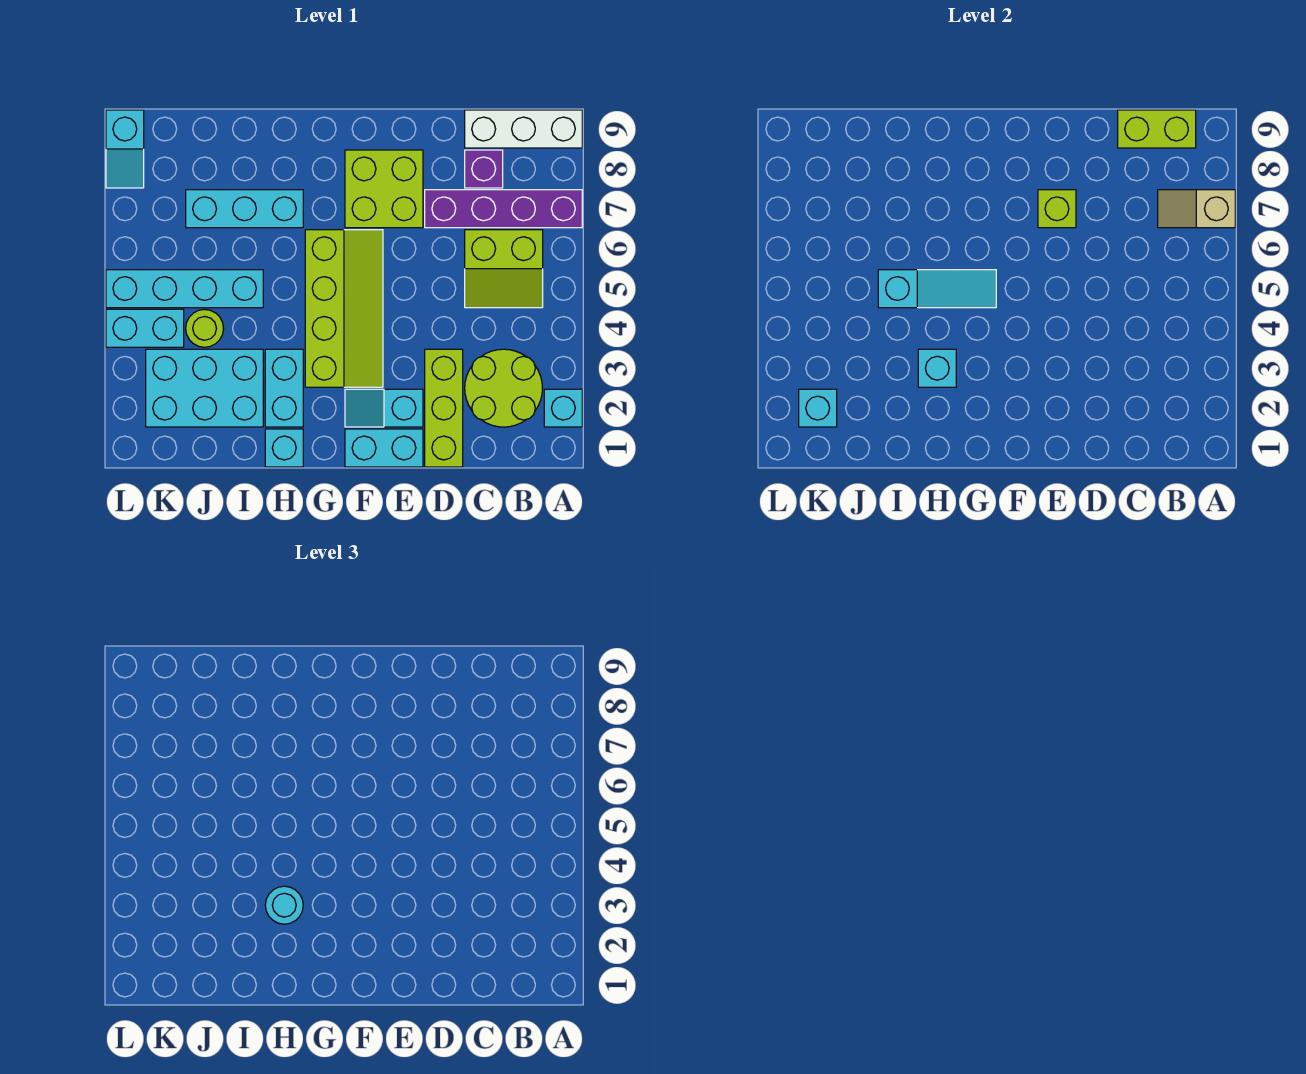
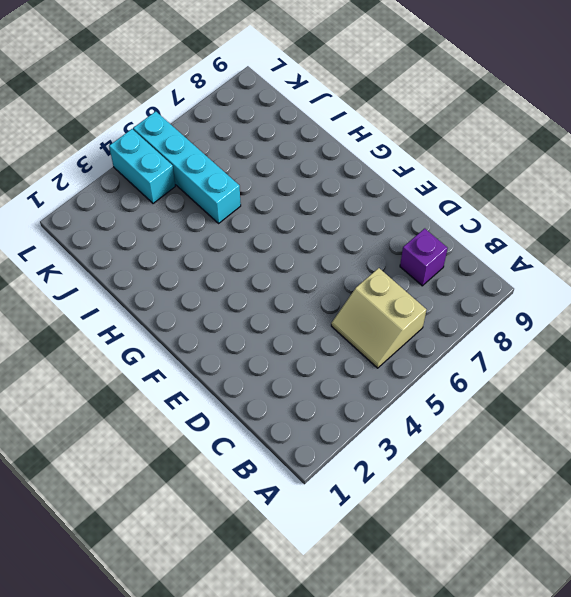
tan 2x2 slope [331,268,426,368] -> lime 2x2 slope [465,230,543,308]
none -> cyan 1x1 brick [544,389,582,427]
none -> purple 1x4 brick [425,190,582,228]
none -> white 1x3 brick [465,110,582,148]

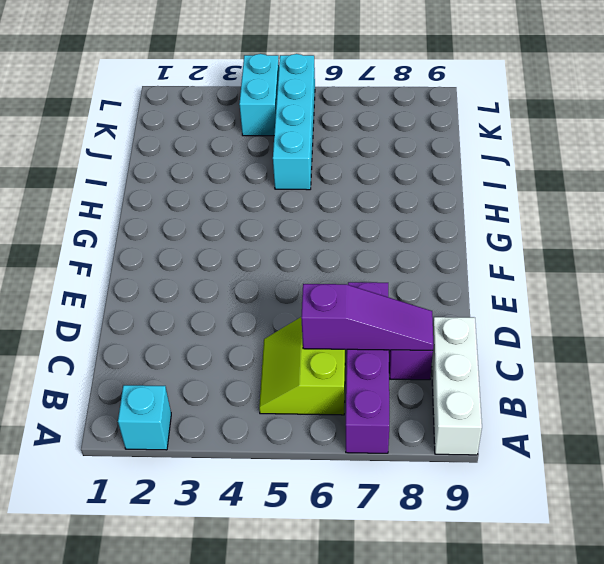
purple 1x3 slope [301,284,434,350] -> none
none -> lime 2x2 round brick [465,349,542,427]
none -> lime 1x3 brick [425,349,463,467]
none -> cyan 1x2 brick [345,429,423,467]

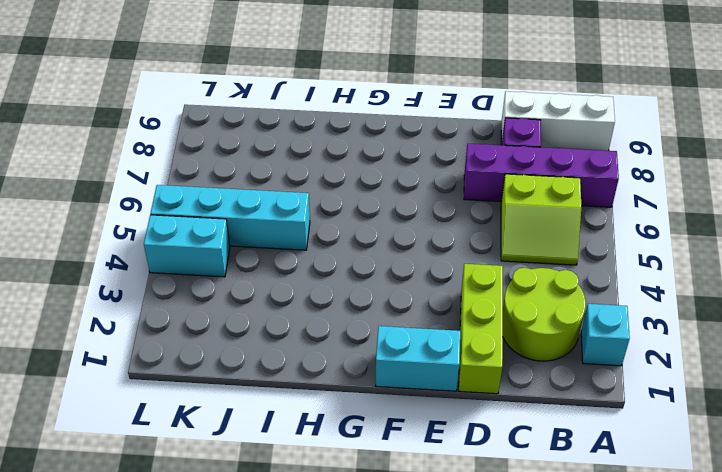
none -> cyan 1x2 slope [345,389,423,427]
none -> lime 2x2 brick [345,150,423,228]
none -> lime 2x4 slope [305,230,383,387]

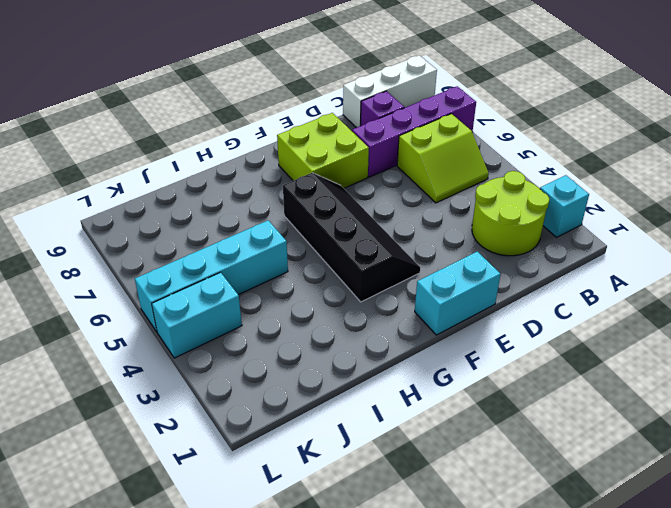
black 2x4 slope [283,173,420,302] -> lime 2x4 slope [305,230,383,387]
none -> lime 1x3 brick [425,349,463,467]
none -> cyan 1x2 slope [345,389,423,427]
none -> cyan 1x1 brick [265,429,303,467]

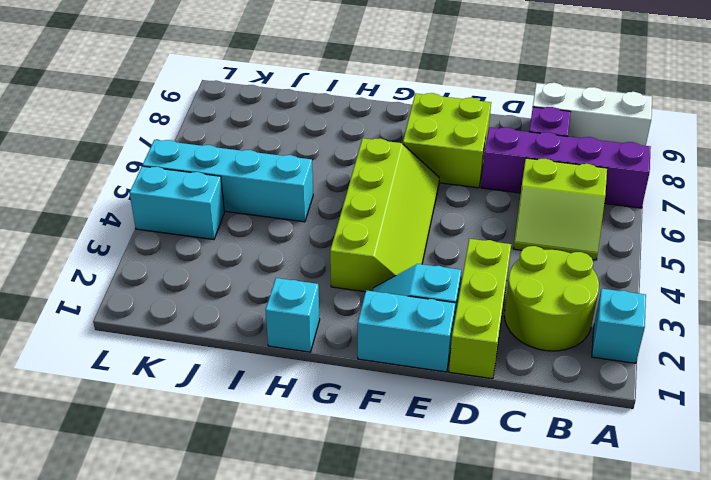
none -> cyan 1x2 brick [265,349,303,427]
none -> cyan 1x3 brick [186,190,303,228]
none -> cyan 2x3 brick [146,349,263,427]

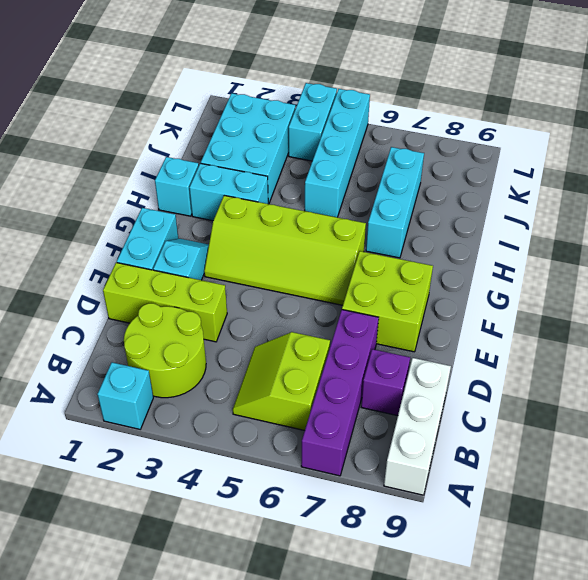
none -> lime 1x1 round brick [186,309,224,347]
none -> cyan 1x2 slope [106,110,144,188]
none -> tan 1x2 slope [1158,190,1235,228]

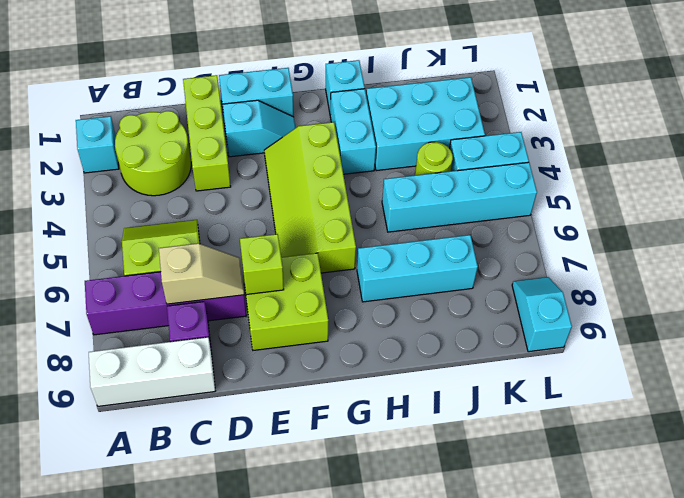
tan 1x2 slope [159,243,244,304] -> tan 1x2 slope moved to [1158,190,1235,228]
none -> lime 1x2 brick [1118,110,1196,148]
none -> cyan 1x3 slope [878,270,996,308]
none -> cyan 1x1 brick [918,349,956,387]

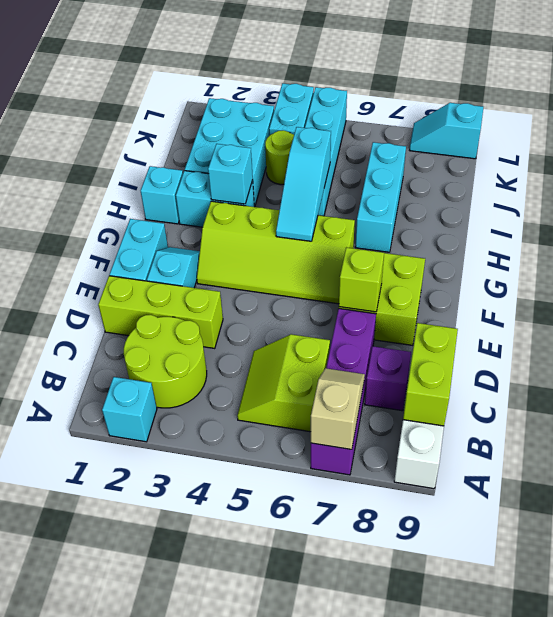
none -> cyan 1x1 brick [799,389,837,427]
none -> cyan 1x1 round brick [265,886,303,924]

